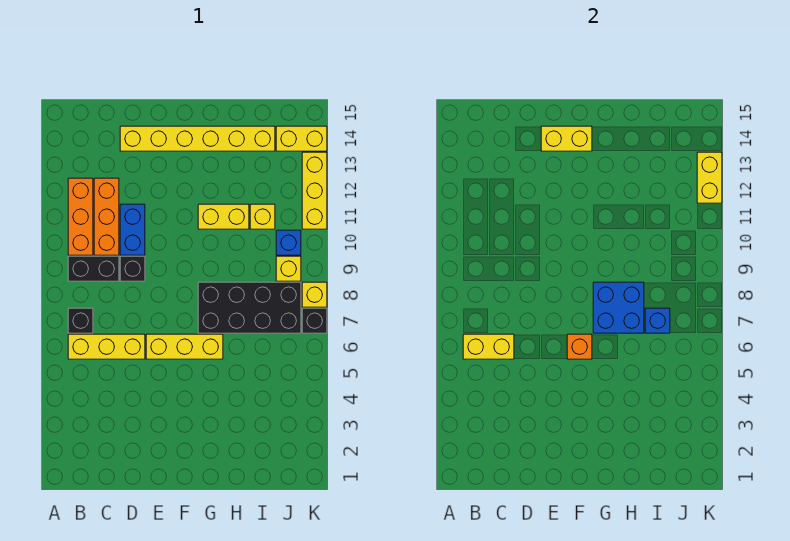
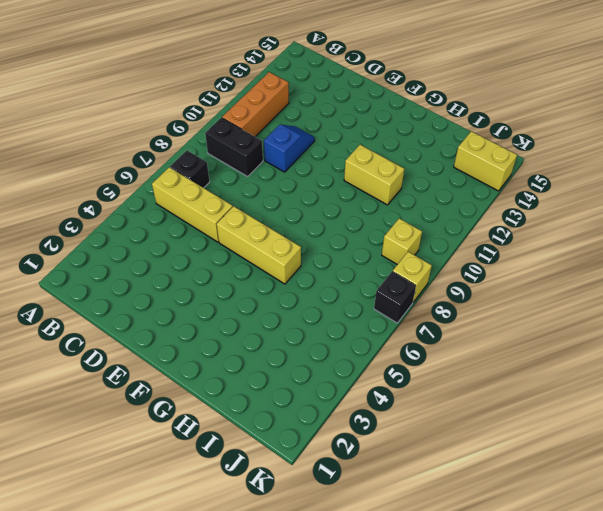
blue 1x2 slope [264,125,315,172] -> blue 1x2 brick [120,204,145,255]
none -> orange 1x3 brick [94,178,119,255]
none -> black 1x1 brick [120,256,145,281]
none -> yellow 1x6 brick [120,126,275,151]

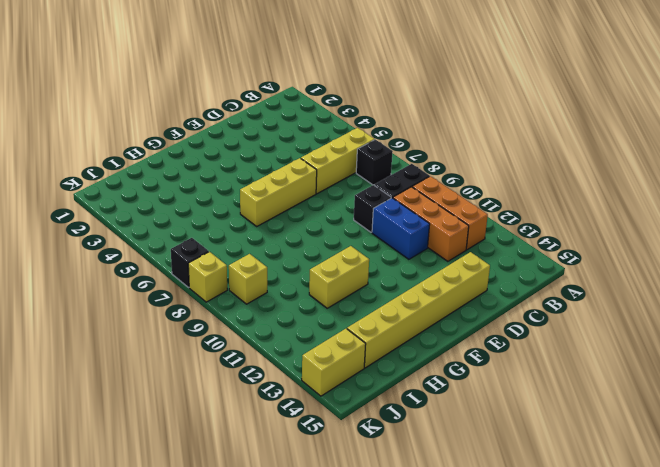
none -> black 2x4 brick [198,282,301,333]
none -> yellow 1x1 brick [250,204,275,229]
none -> blue 1x1 brick [276,230,301,255]

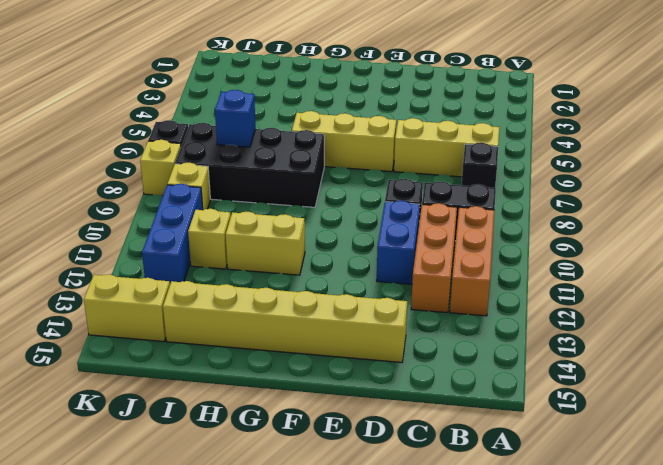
blue 1x3 brick [142,184,203,284] -> blue 1x1 brick [276,230,301,255]
none -> yellow 1x3 brick [302,152,327,229]
none -> yellow 1x2 brick [463,334,514,359]
none -> yellow 1x2 brick [541,126,592,151]

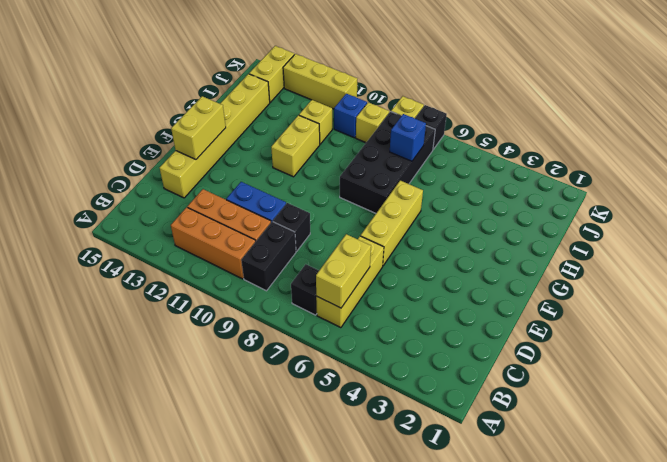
none -> orange 1x1 brick [567,334,592,359]
none -> blue 2x2 brick [593,282,644,333]
none -> yellow 1x2 brick [697,152,722,203]

